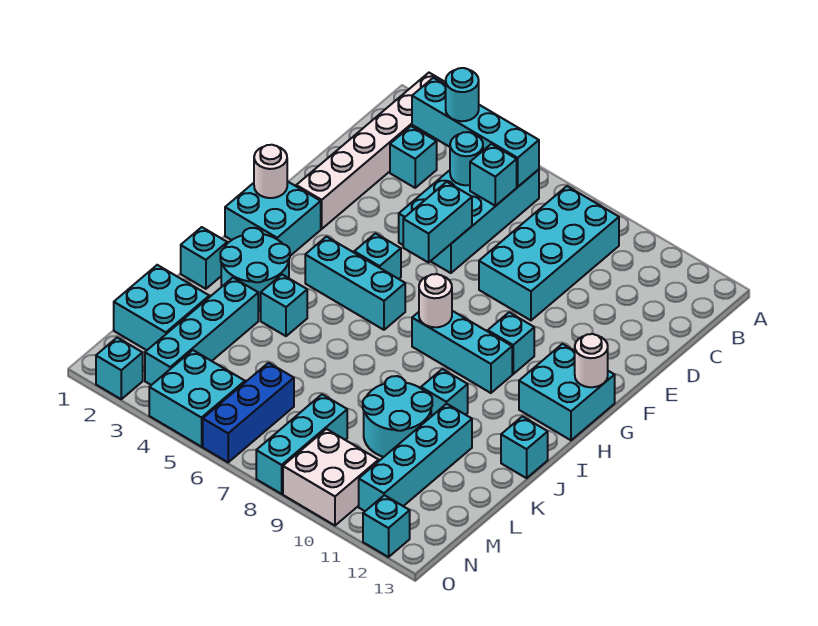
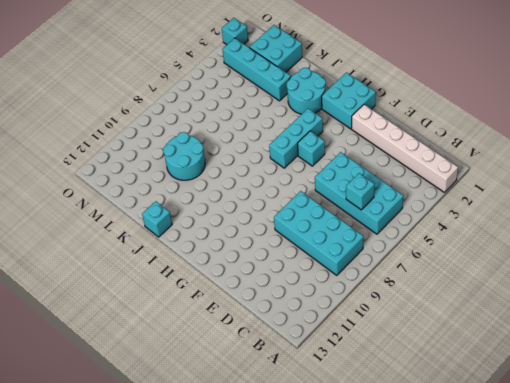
none -> cyan 1x1 brick [390,126,437,188]
none -> cyan 1x1 brick [488,312,534,374]
none -> cyan 2x2 brick [519,344,615,440]
none -> cyan 1x3 brick [412,311,512,393]

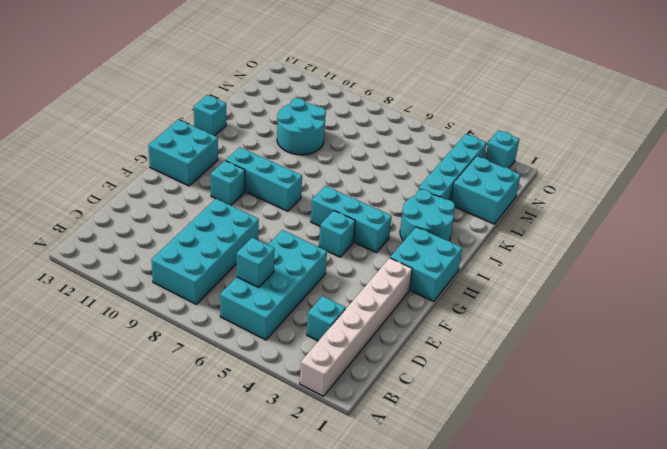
none -> cyan 1x1 brick [181,227,227,289]
none -> cyan 1x1 brick [261,275,307,336]
none -> cyan 1x1 brick [421,369,468,416]
none -> cyan 1x4 brick [359,404,472,511]

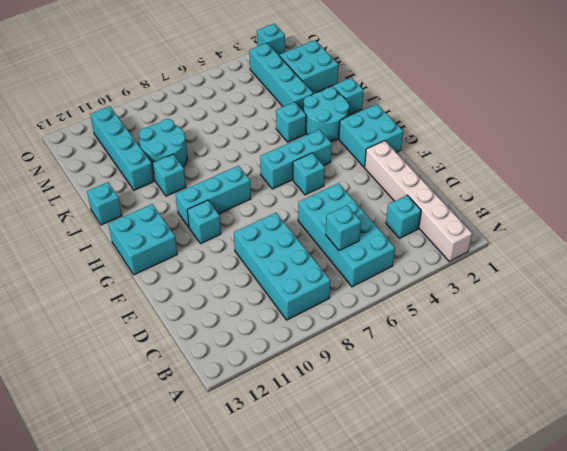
none -> blue 1x3 brick [203,363,294,462]
none -> cyan 1x3 brick [256,394,347,494]
none -> cyan 2x2 brick [149,350,245,447]
none -> white 2x2 brick [283,429,379,525]

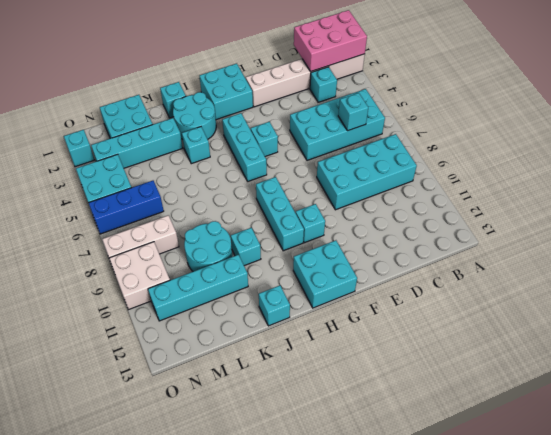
pink 2x3 brick [294,10,367,72] -> none
white 1x3 brick [102,215,179,258] -> cyan 1x3 brick [256,394,347,494]
none -> cyan 1x1 brick [363,495,410,557]
none -> cyan 1x4 brick [412,78,539,187]
none -> cyan 1x1 round brick [450,132,483,185]
none -> cyan 1x2 brick [403,182,472,263]

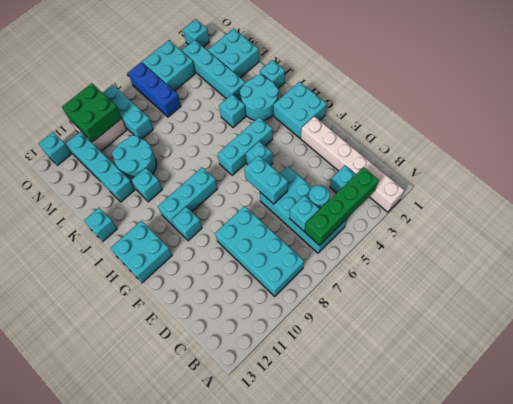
green 1x4 brick [305,167,379,246] -> cyan 1x4 brick [412,78,539,187]
green 2x2 brick [62,83,122,142] -> none
none -> white 1x1 round brick [254,145,287,198]
none -> white 1x1 round brick [575,334,608,387]
none -> white 1x1 round brick [419,274,452,327]
none -> cyan 1x1 round brick [446,68,479,121]

